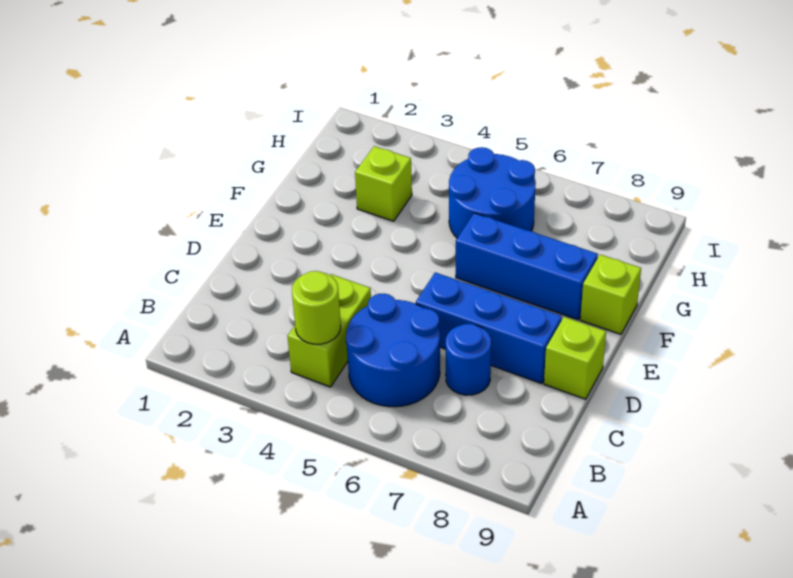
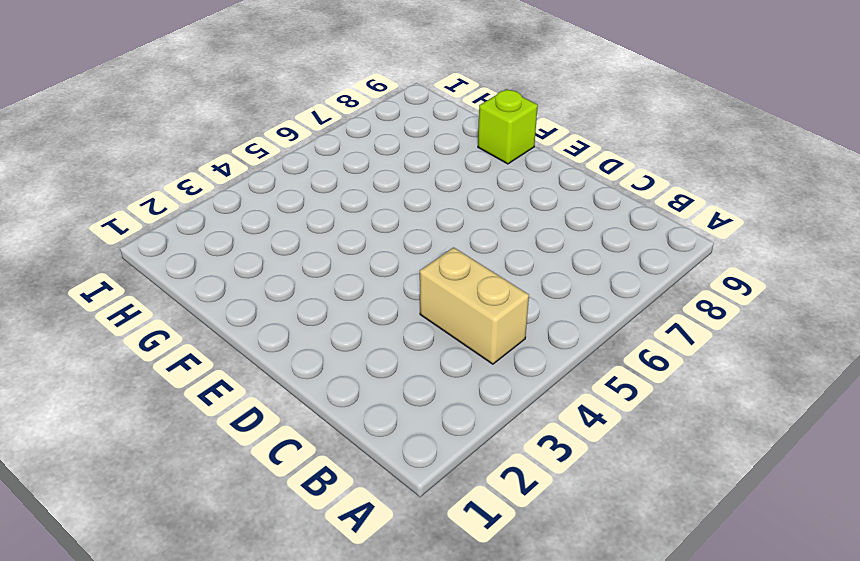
tan 1x2 brick [420,247,529,364] -> lime 1x2 brick [287,274,371,387]
none -> blue 2x2 round brick [346,294,440,407]
none -> blue 1x1 round brick [446,324,491,395]

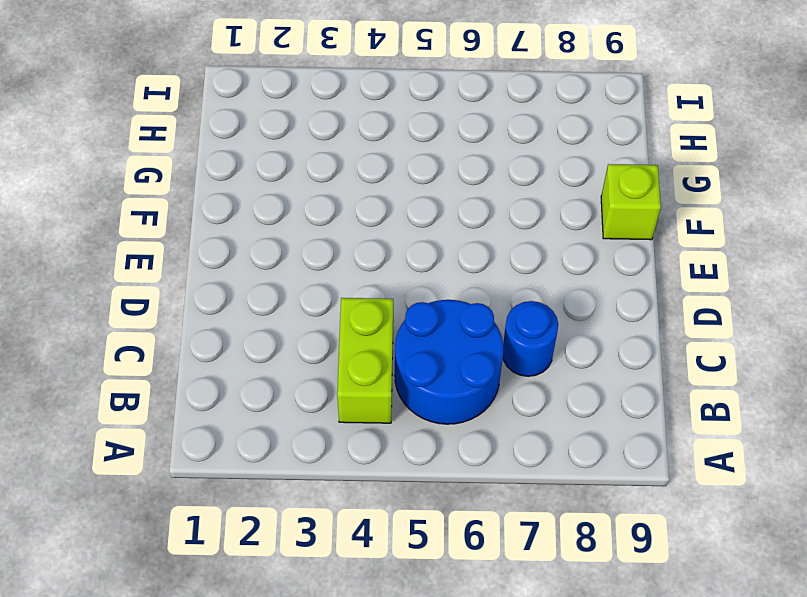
none -> blue 1x3 brick [416,272,562,384]
none -> lime 1x1 brick [544,317,606,399]

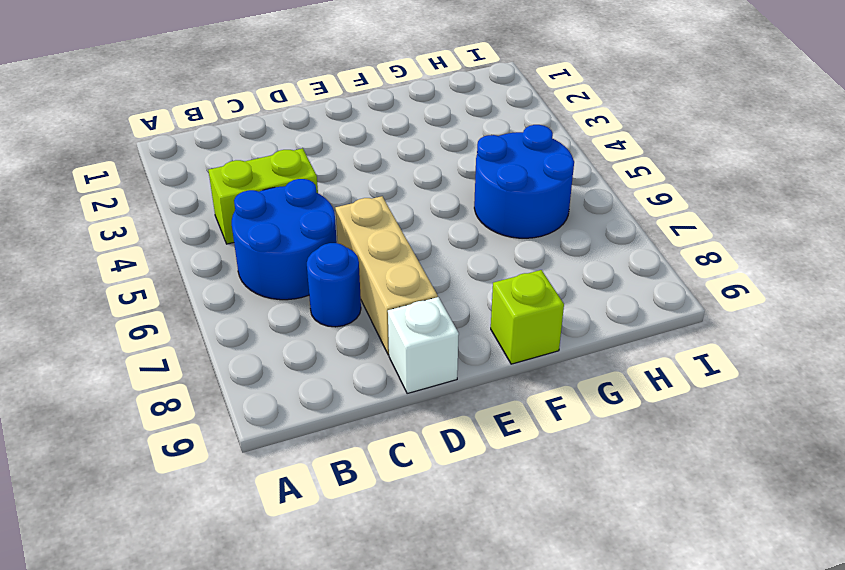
tan 1x3 brick [335,196,438,355] -> blue 1x3 brick [416,272,562,384]
white 1x1 brick [388,297,459,394] -> lime 1x1 brick [544,317,606,399]
none -> blue 1x3 brick [456,213,598,320]
none -> lime 1x1 brick [355,146,412,221]

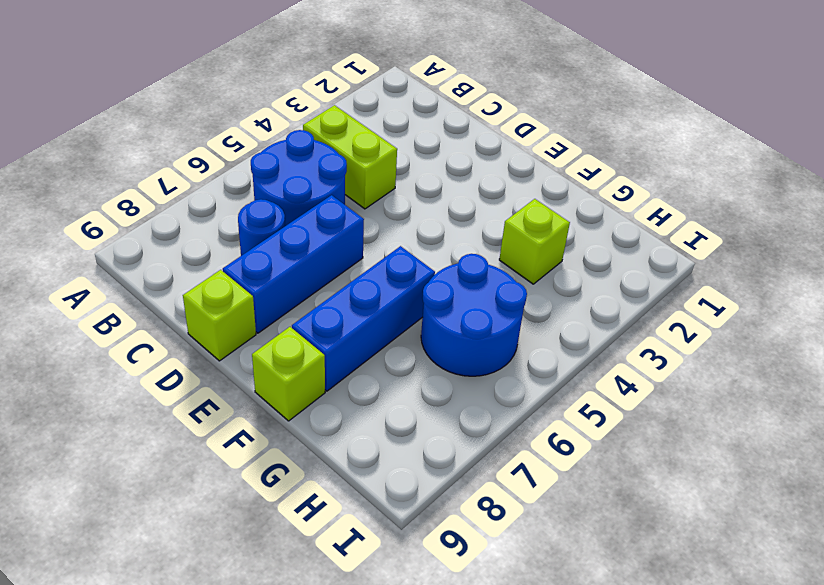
none -> lime 1x1 round brick [292,271,341,344]

